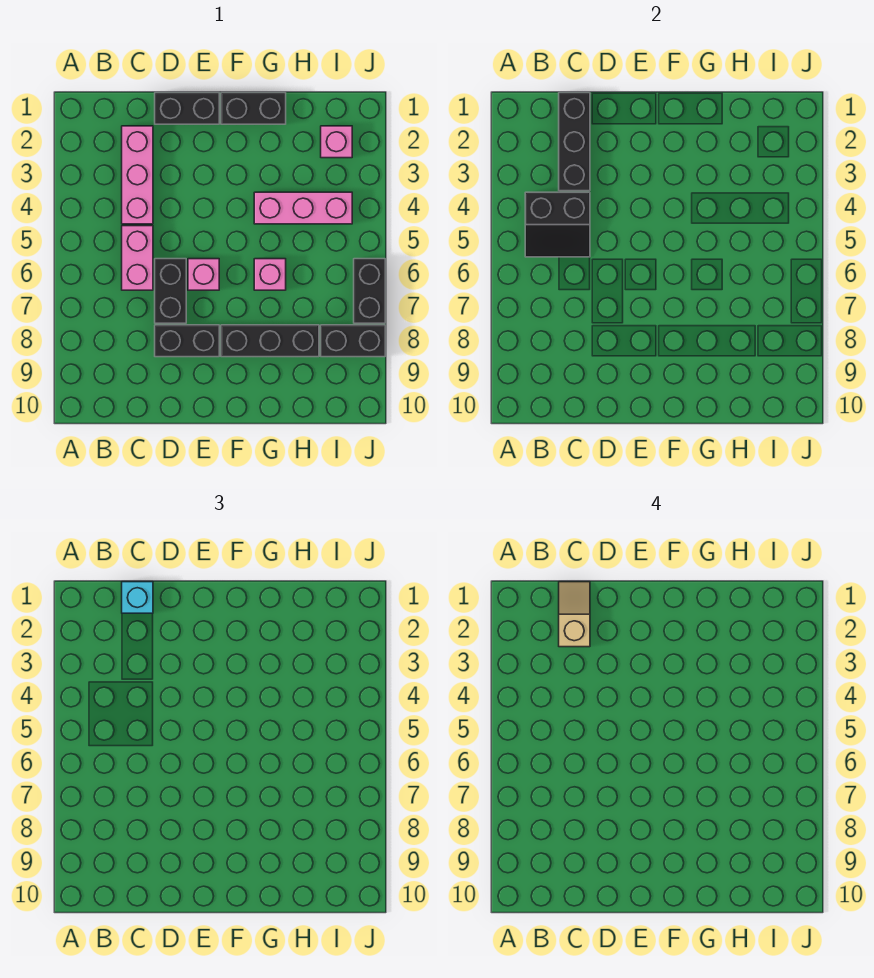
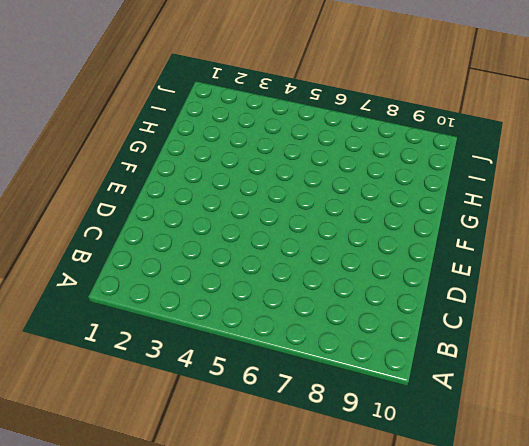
none -> pink 1x3 brick [122,126,153,224]
none -> pink 1x2 brick [122,226,153,290]
none -> black 1x2 brick [155,93,219,124]

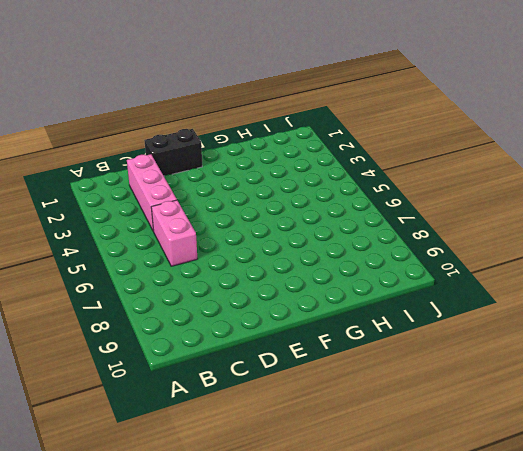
none -> black 1x2 brick [155,259,186,323]
none -> black 1x2 brick [155,325,219,357]
none -> pink 1x1 brick [188,259,219,290]

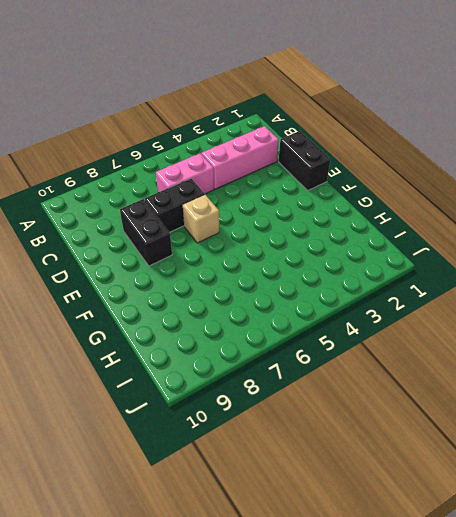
tan 1x1 brick [183,195,219,243] -> pink 1x1 brick [188,259,219,290]
none -> black 1x2 brick [221,93,286,124]
none -> black 1x3 brick [221,325,319,357]
none -> pink 1x3 brick [254,192,352,224]

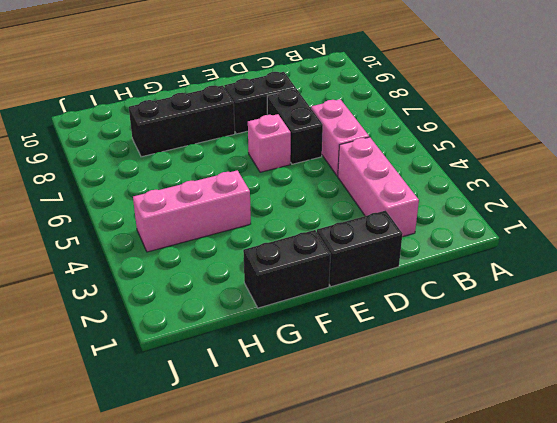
none -> pink 1x1 brick [254,259,286,290]
none -> pink 1x1 brick [321,126,352,158]
none -> black 1x2 brick [321,325,385,357]

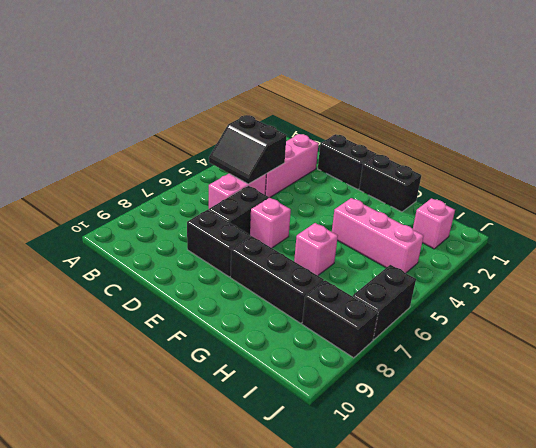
none -> black 1x3 brick [559,93,590,191]
none -> cyan 1x1 brick [122,582,153,613]
none -> tan 1x2 slope [559,582,590,647]

